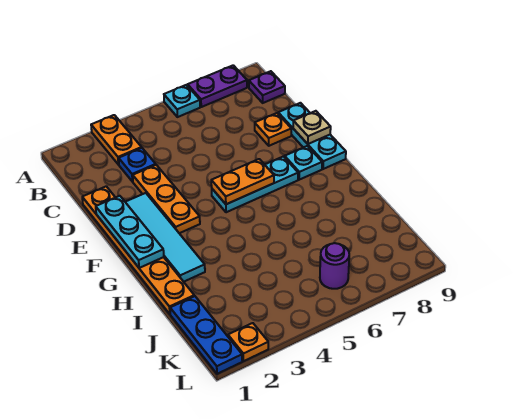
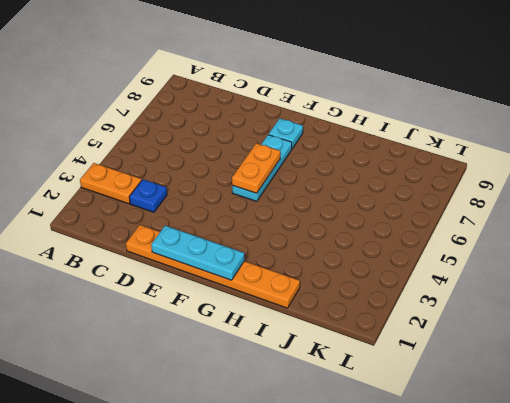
none -> cyan 1x1 plate [164,85,200,117]
none -> purple 1x2 plate [188,65,247,107]
none -> purple 1x1 plate [249,71,285,103]

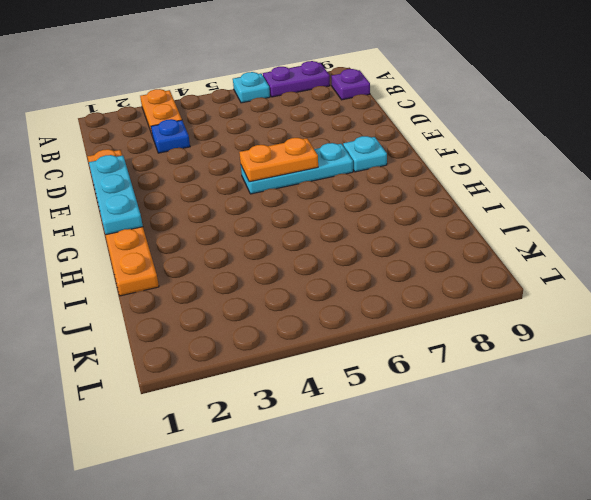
none -> orange 1x3 plate [133,165,200,233]
none -> orange 1x1 plate [255,113,291,146]
none -> cyan 1x3 plate [278,103,346,169]

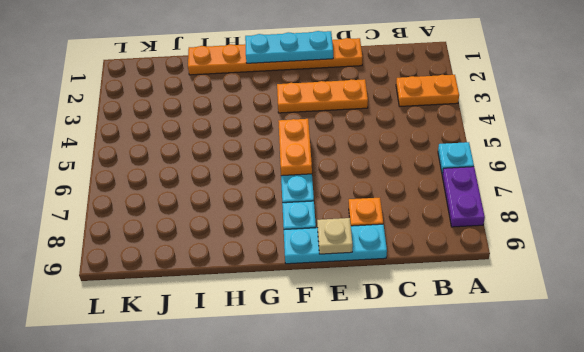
none -> purple 1x1 plate [249,71,285,103]
none -> blue 1x1 plate [119,148,156,182]
none -> cyan 1x4 tile [126,193,205,282]

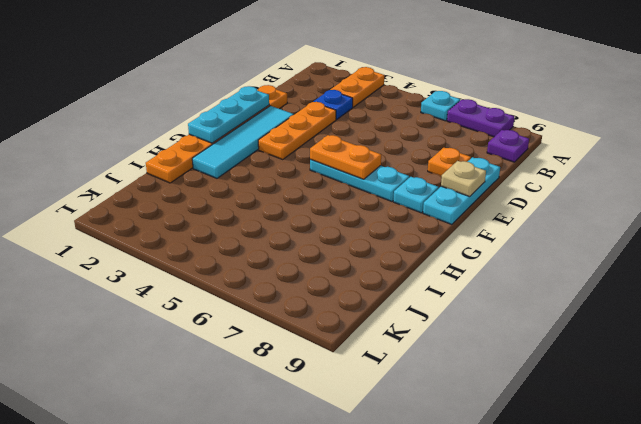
none -> blue 1x3 plate [170,296,242,374]
none -> purple 1x1 round brick [320,243,349,289]
none -> orange 1x1 plate [228,323,268,361]

